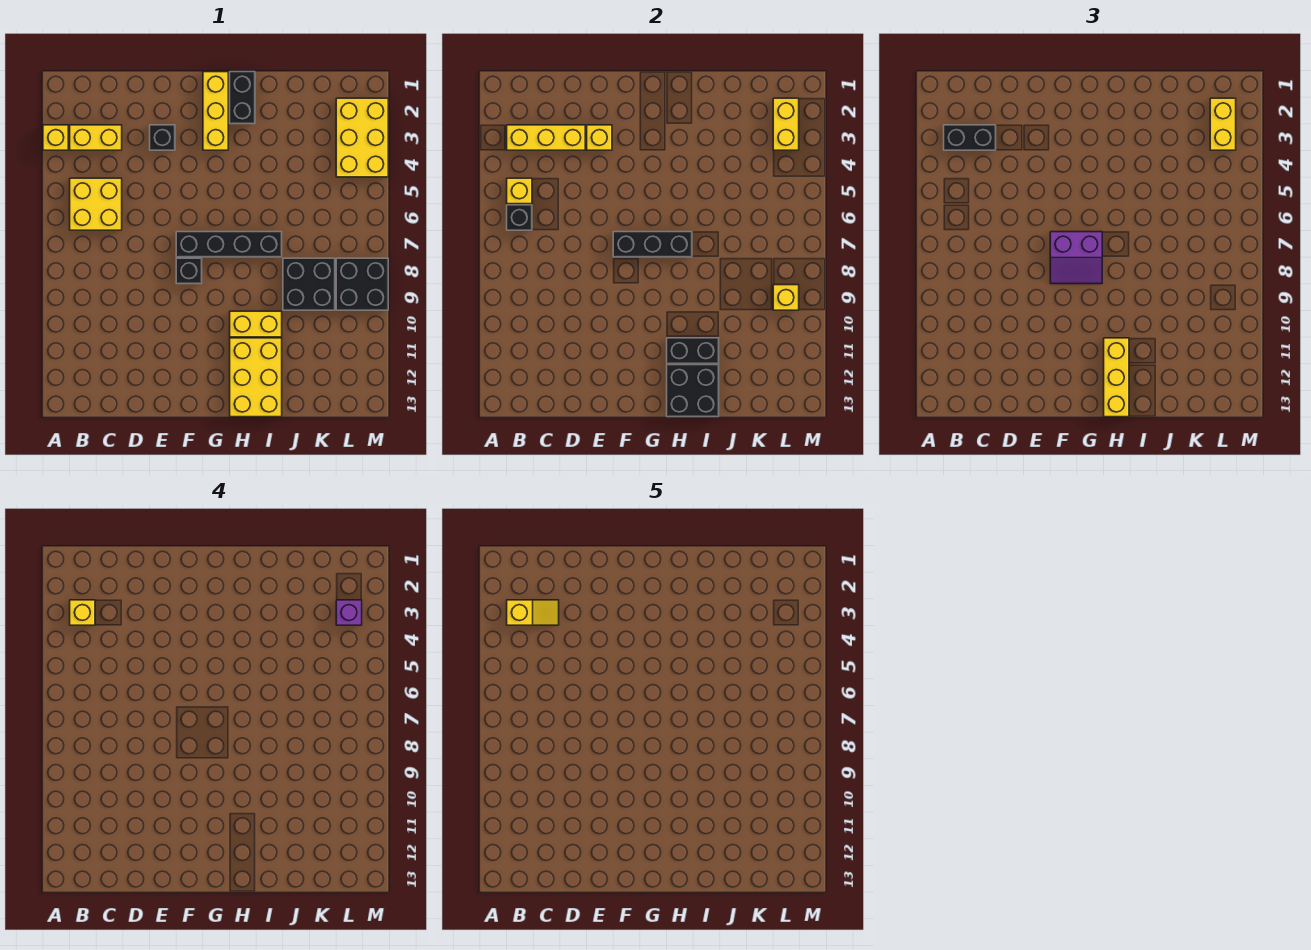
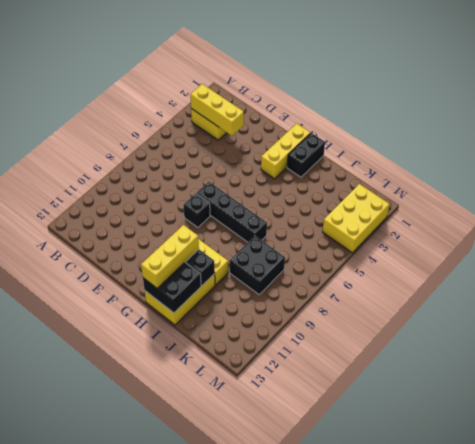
none -> yellow 1x1 brick [43,125,68,150]
none -> yellow 2x2 brick [70,178,122,230]
none -> black 1x1 brick [150,125,175,150]

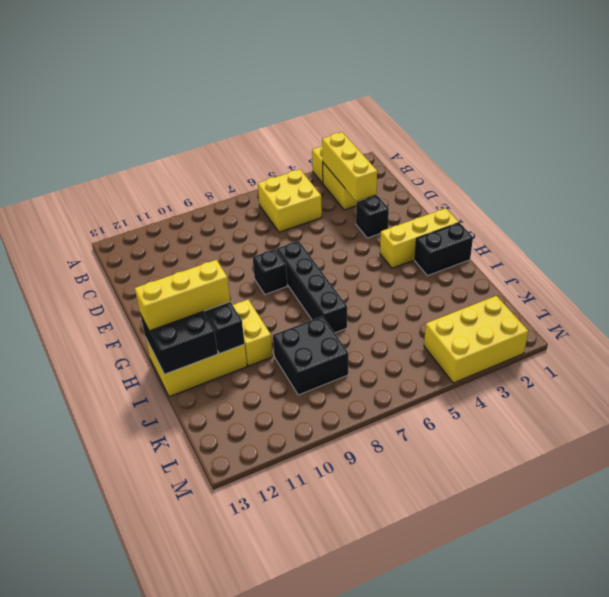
none -> black 2x2 brick [336,258,388,310]
none -> yellow 1x1 brick [507,178,532,204]
none -> black 1x1 brick [507,205,532,230]

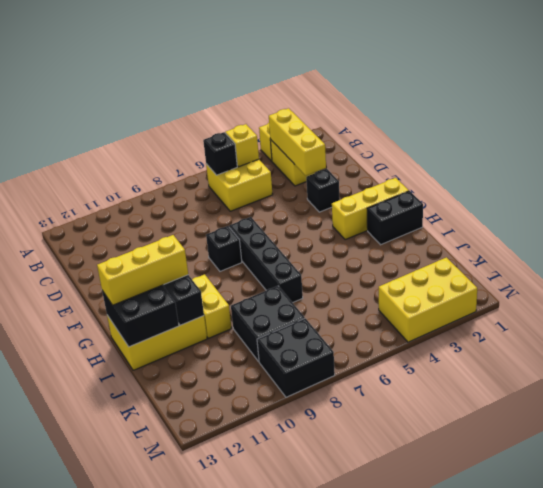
none -> yellow 1x1 brick [587,125,612,150]
none -> black 1x3 brick [613,232,692,257]
none -> yellow 1x2 brick [773,98,799,150]

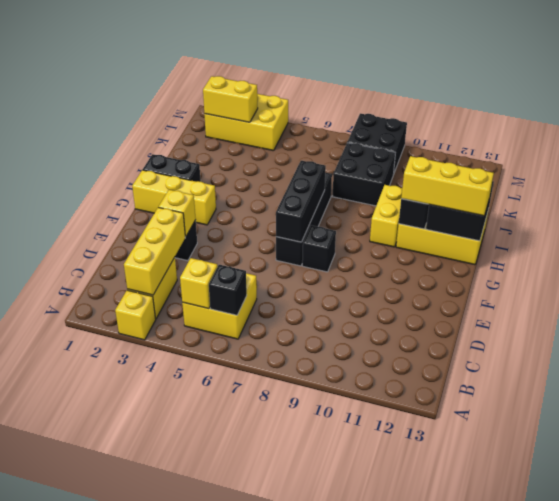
none -> yellow 1x1 brick [773,285,799,310]
none -> black 1x2 brick [944,125,996,150]
none -> purple 2x2 slope [1050,232,1102,284]

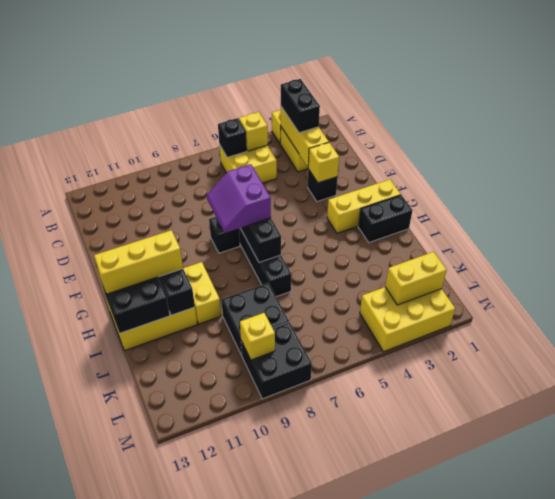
none -> yellow 1x2 brick [1210,98,1236,150]
none -> yellow 1x1 brick [70,600,95,625]
none -> purple 1x1 brick [336,600,362,625]

